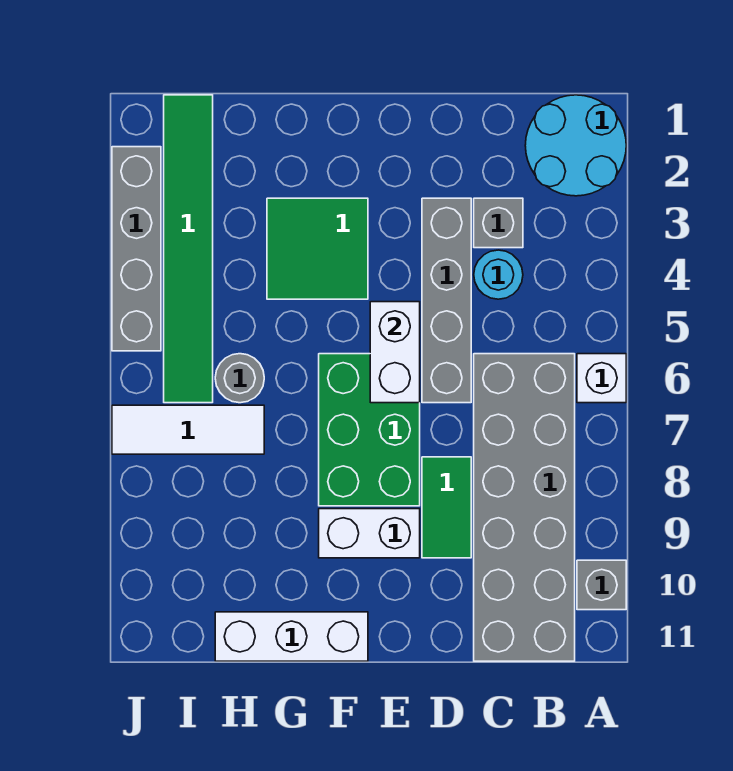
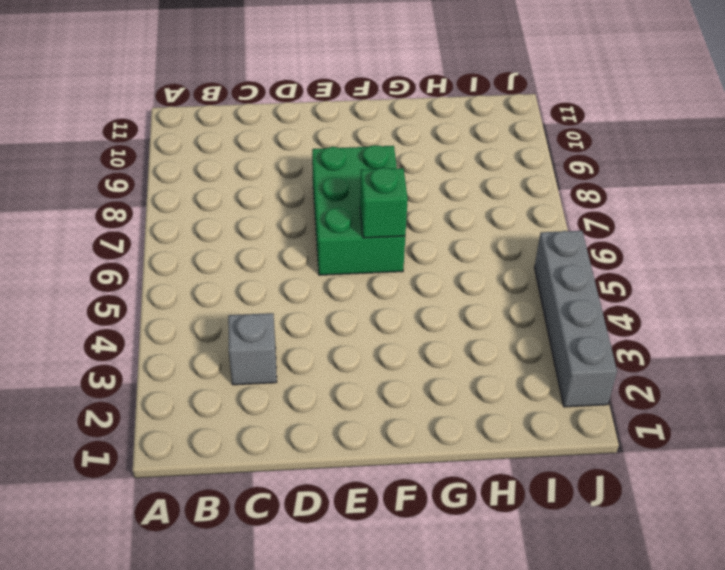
green 1x1 brick [360,168,408,238] -> none
none -> cyan 2x2 round brick [525,95,626,196]
none -> white 1x1 brick [577,354,626,403]
none -> grey 1x1 brick [577,560,626,610]

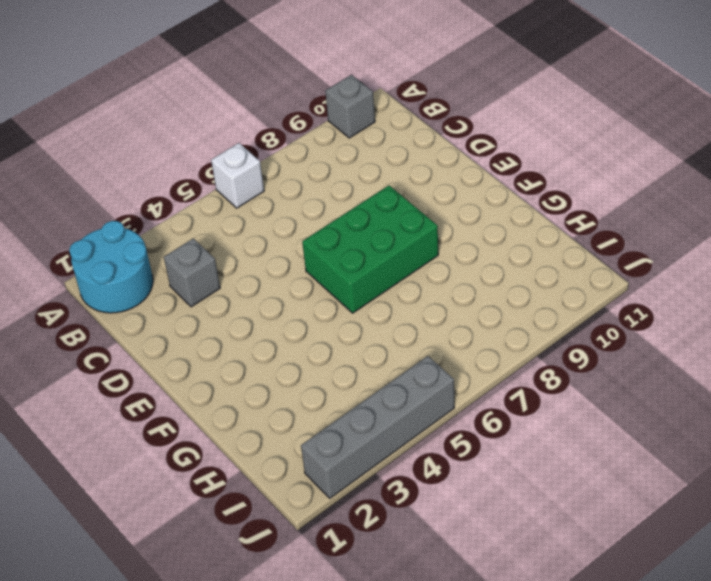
none -> grey 2x6 brick [474,354,575,661]
none -> cyan 1x1 round brick [474,250,523,299]
none -> grey 1x4 brick [422,198,471,403]

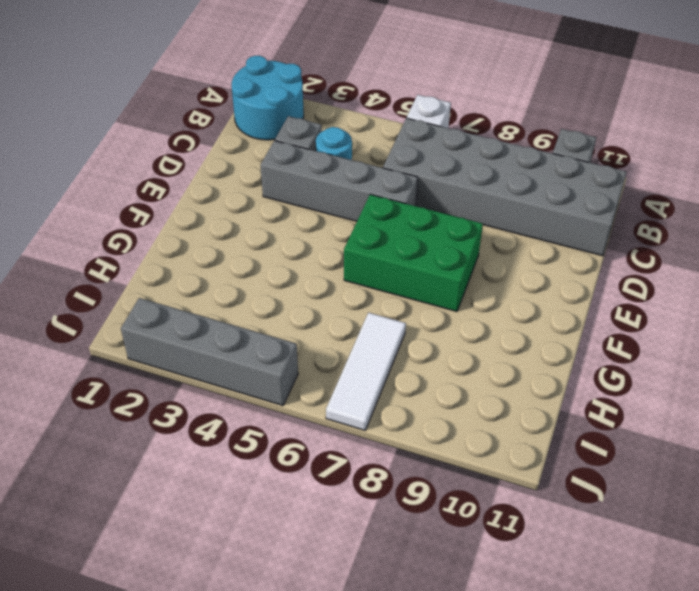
none -> green 1x2 tile [422,457,471,558]
none -> white 1x2 brick [319,509,420,558]
none -> green 2x2 tile [267,198,368,299]

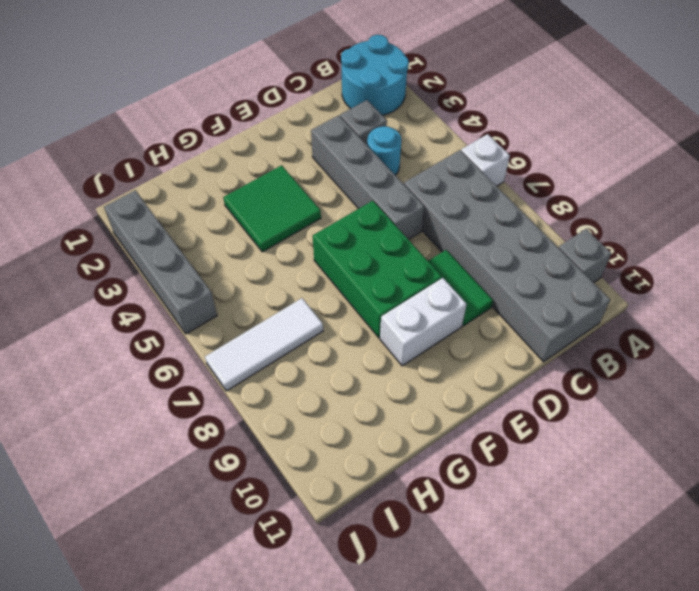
none -> white 1x3 brick [215,612,368,661]
none -> grey 1x1 round brick [215,354,264,403]
none -> green 1x6 tile [164,95,213,403]

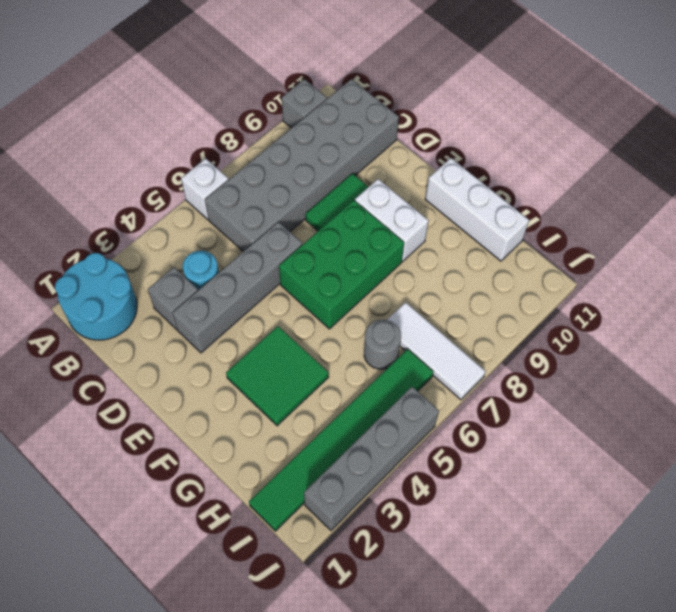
none -> white 1x2 brick [370,302,420,403]

